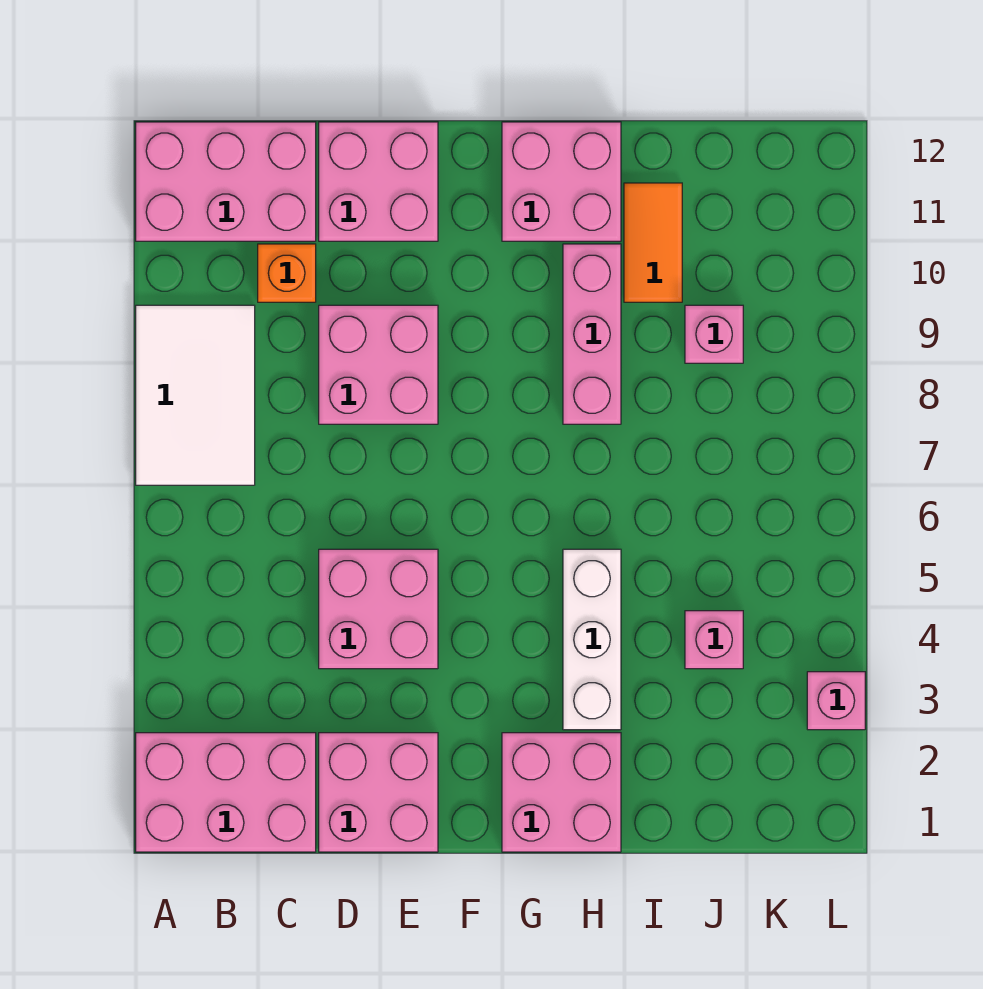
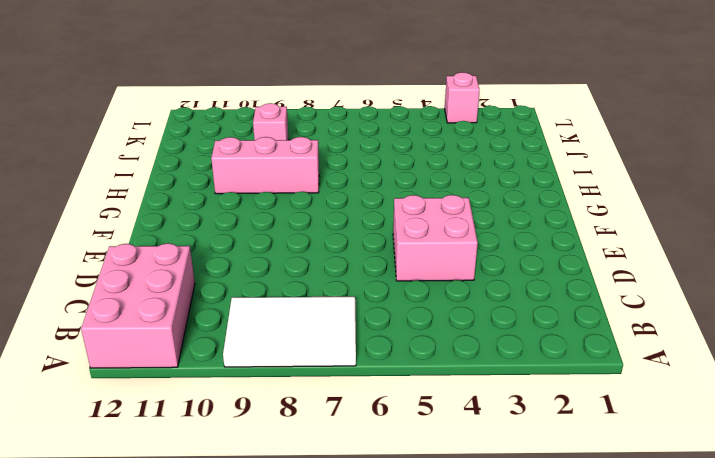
none -> pink 2x3 brick [136,733,316,852]
none -> orange 1x1 brick [258,244,316,302]
none -> pink 2x2 brick [319,733,438,852]

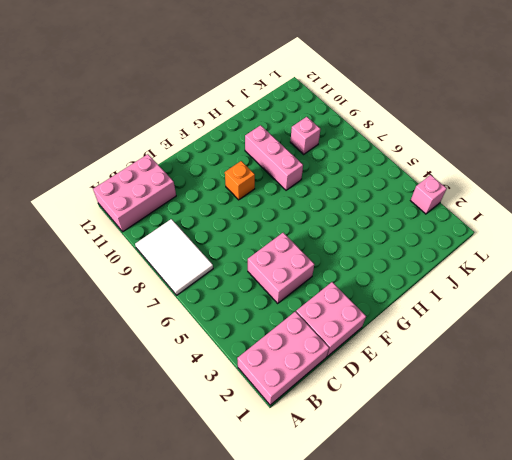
orange 1x1 brick [225,161,255,200] -> orange 1x1 brick moved to [258,244,316,302]
none -> pink 2x2 brick [319,305,438,424]
none -> pink 2x2 brick [319,122,438,241]
none -> pink 2x2 brick [502,733,621,852]

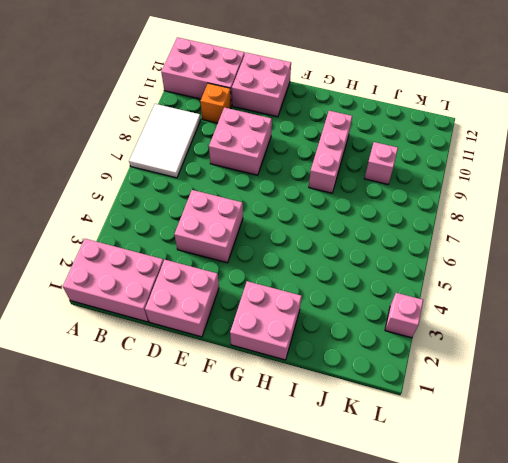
none -> pink 2x2 brick [502,122,621,241]
none -> white 1x3 brick [563,549,621,730]
none -> orange 1x2 tile [624,183,682,302]

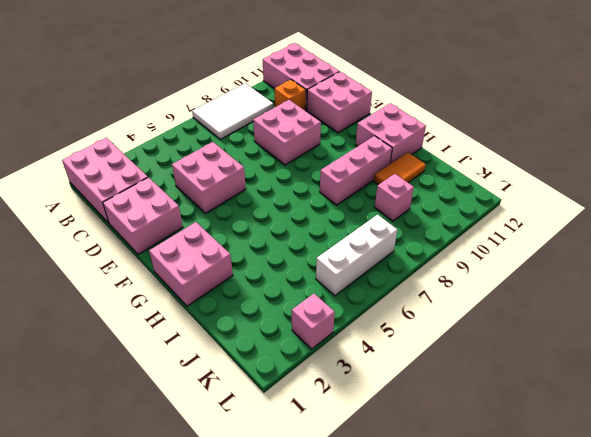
white 1x3 brick [316,215,397,296] -> white 1x3 brick moved to [563,549,621,730]
none -> pink 1x1 brick [685,611,743,669]

